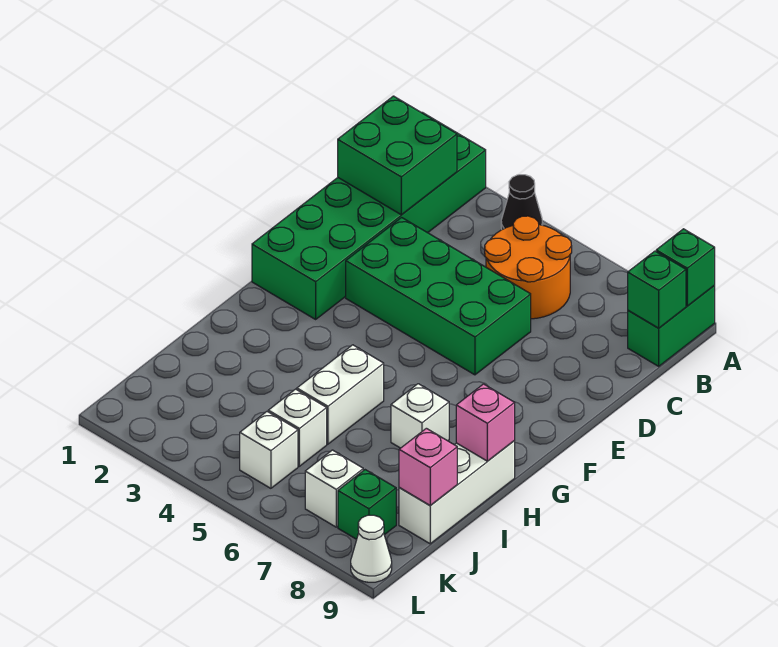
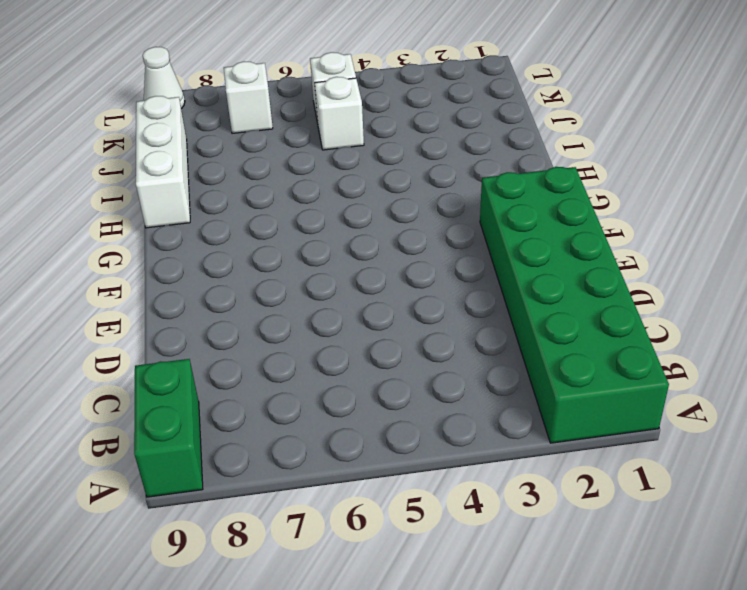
none -> black 1x1 cone [501,175,543,229]
none -> orange 2x2 round brick [485,216,572,319]
none -> green 2x4 brick [346,218,531,375]

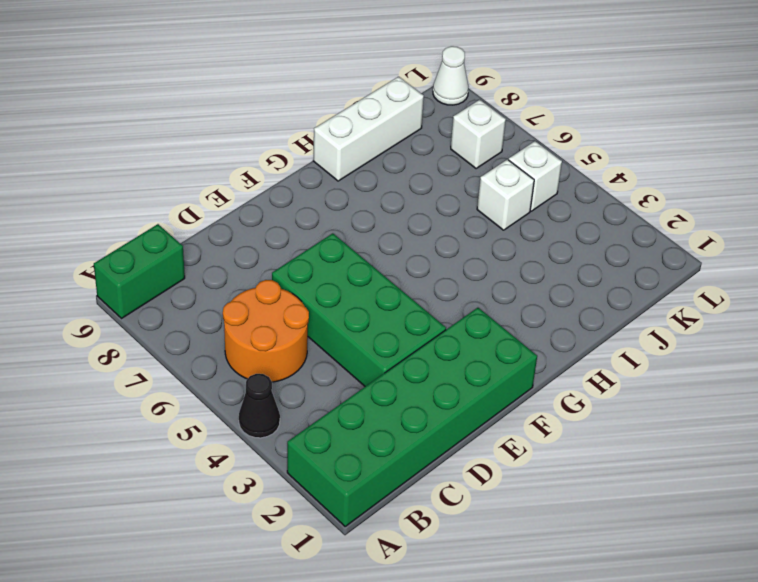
none -> white 1x2 brick [297,345,384,444]
none -> white 1x1 brick [391,384,449,448]
none -> green 1x1 brick [338,470,396,539]

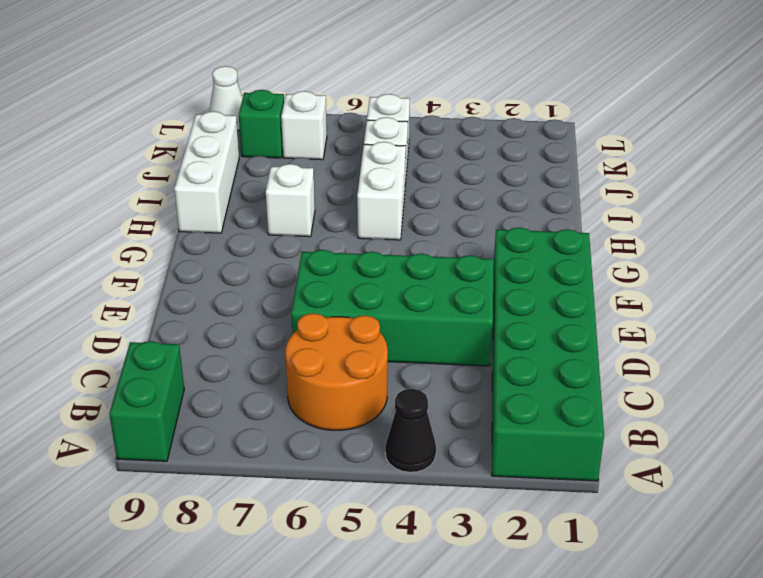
none -> green 1x1 brick [656,229,715,306]
none -> green 2x2 brick [338,96,457,215]
none -> green 1x1 brick [628,251,686,328]

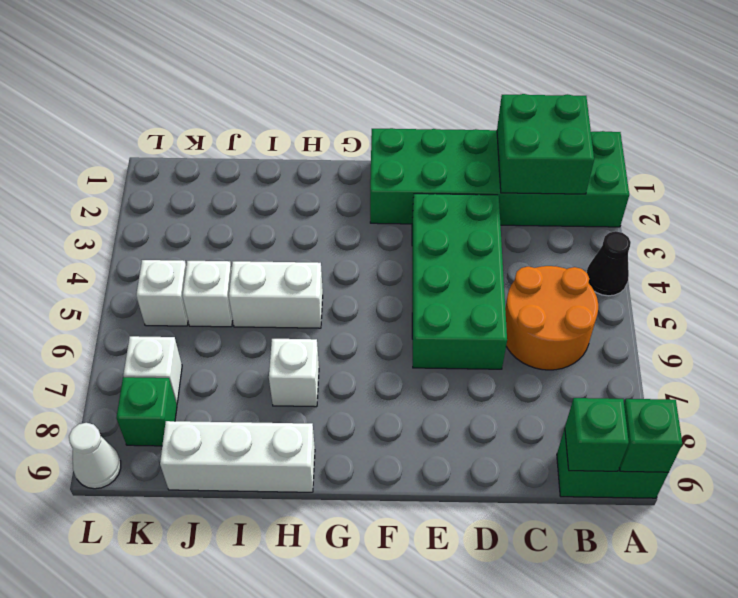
none -> pink 1x1 brick [456,384,515,461]
none -> pink 1x1 brick [399,428,457,506]

